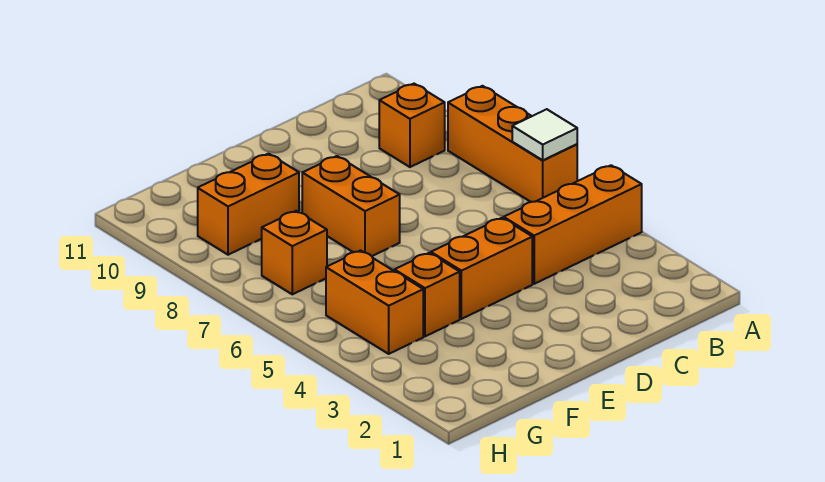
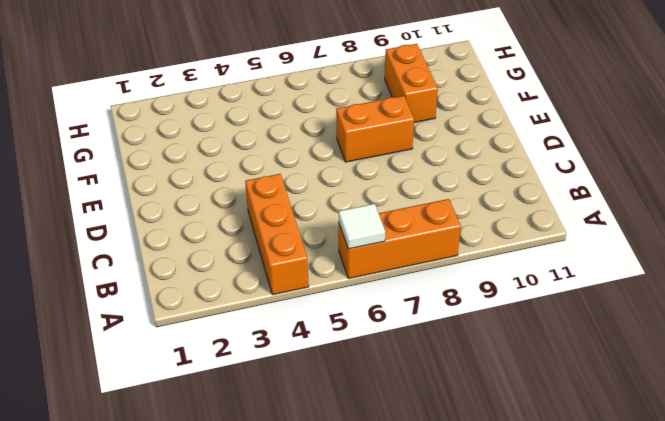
none -> orange 1x1 brick [379,84,445,167]
none -> orange 1x2 brick [431,218,532,319]

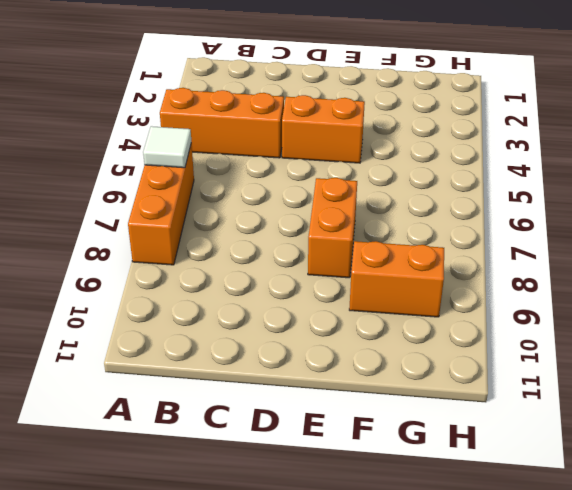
none -> orange 1x1 brick [379,84,445,167]
none -> orange 1x1 brick [395,253,460,336]

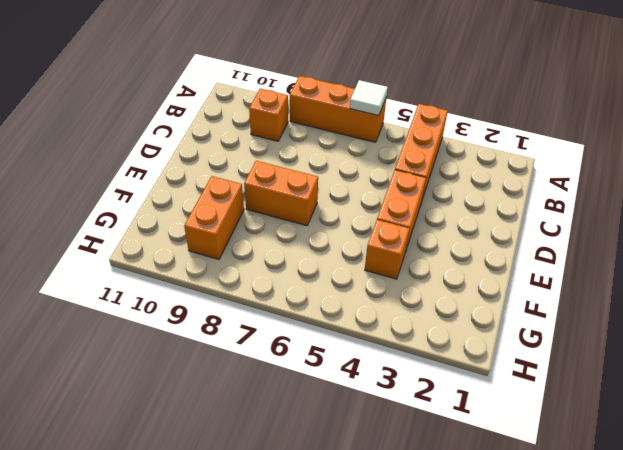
none -> orange 1x2 brick [326,251,423,354]
none -> orange 1x1 brick [262,211,327,294]

